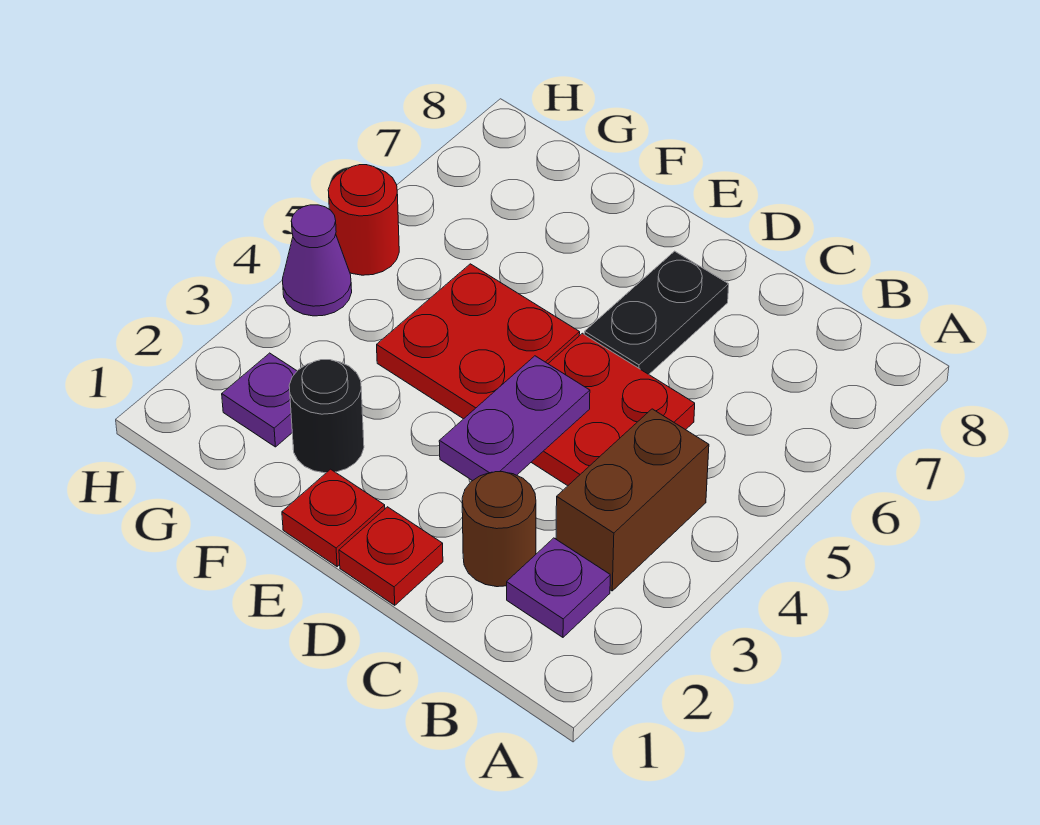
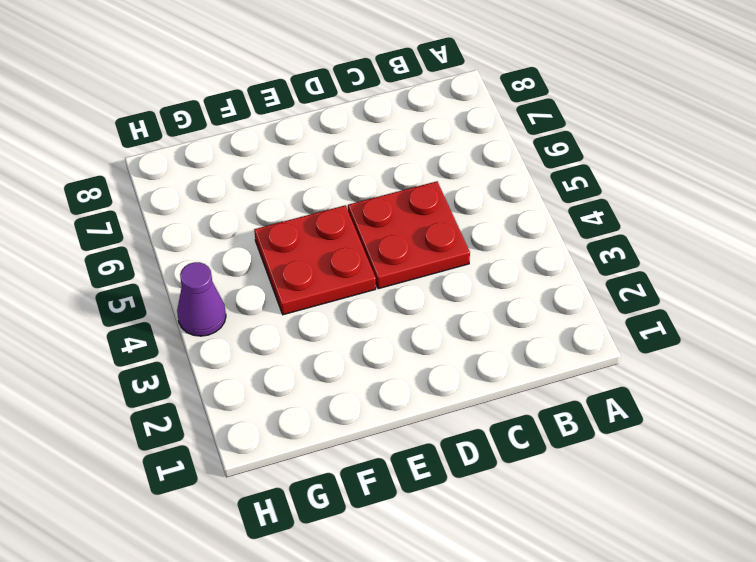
none -> purple 1x1 plate [507,538,610,637]
none -> brown 1x2 brick [556,409,709,591]
none -> brown 1x1 round brick [462,472,536,587]

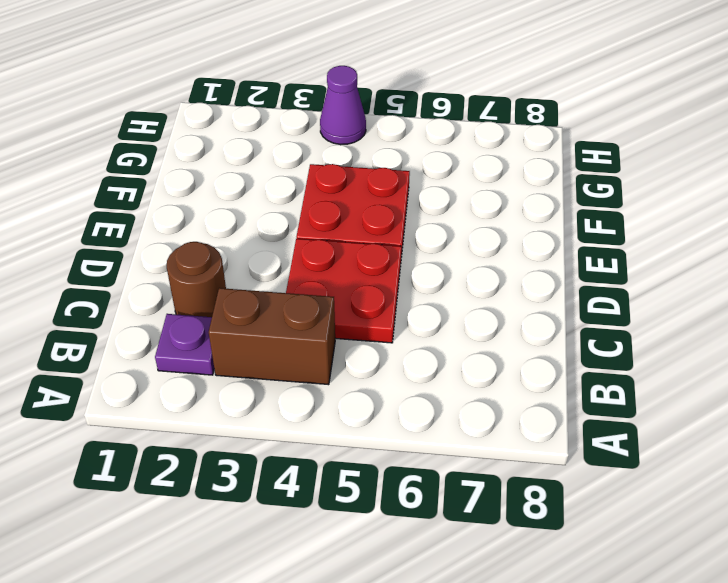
none -> red 1x1 plate [339,507,443,605]
none -> black 1x2 plate [584,251,729,374]
none -> red 1x1 plate [282,469,385,567]

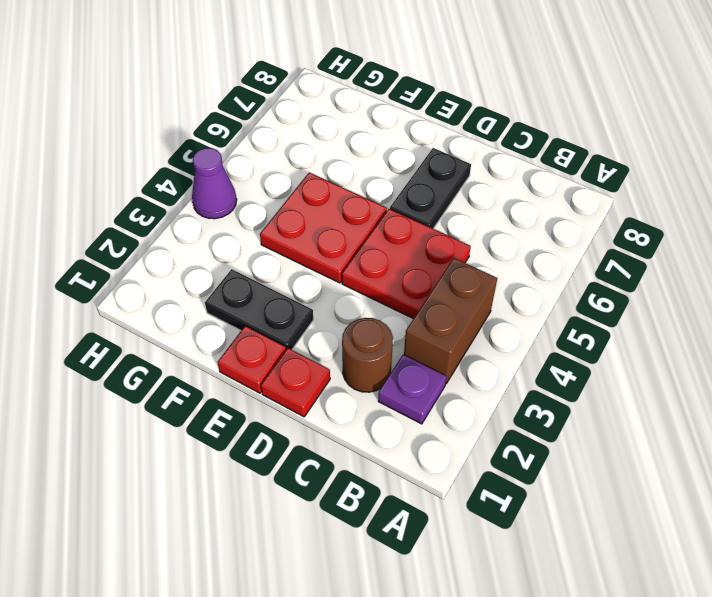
black 1x2 plate [205,269,313,350] -> black 1x1 round brick [289,360,364,473]
none -> purple 1x1 plate [222,353,297,447]
none -> red 1x1 round brick [328,165,399,275]
none -> purple 1x2 plate [439,356,590,481]

